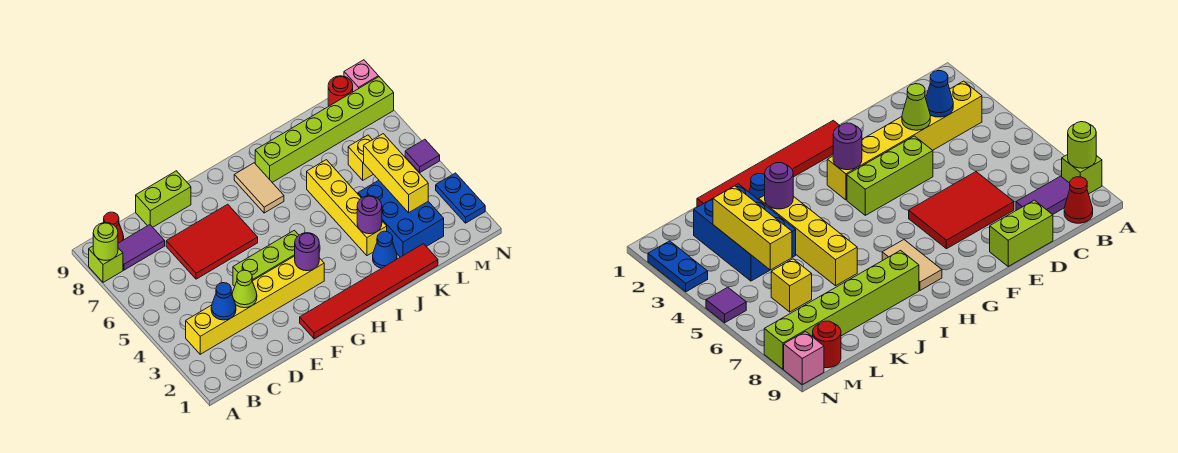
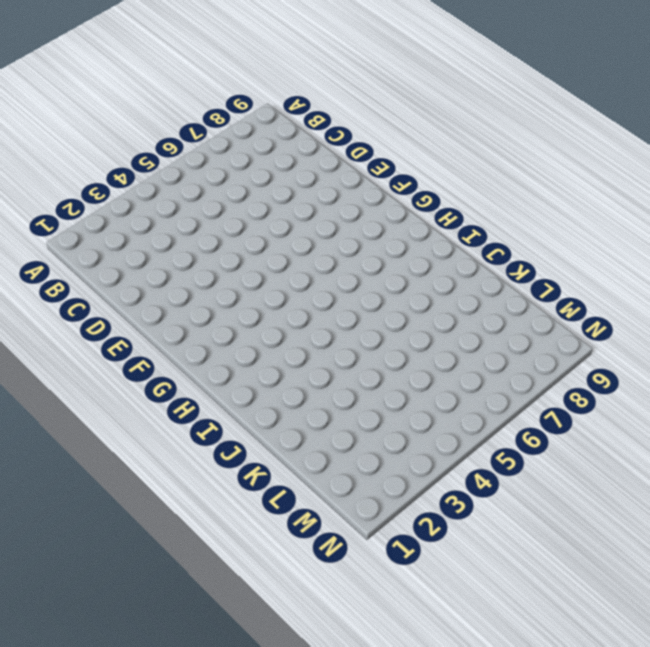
none -> lime 1x1 brick [89,246,123,282]
none -> yellow 1x6 brick [186,256,324,354]
none -> purple 1x2 tile [118,225,165,270]

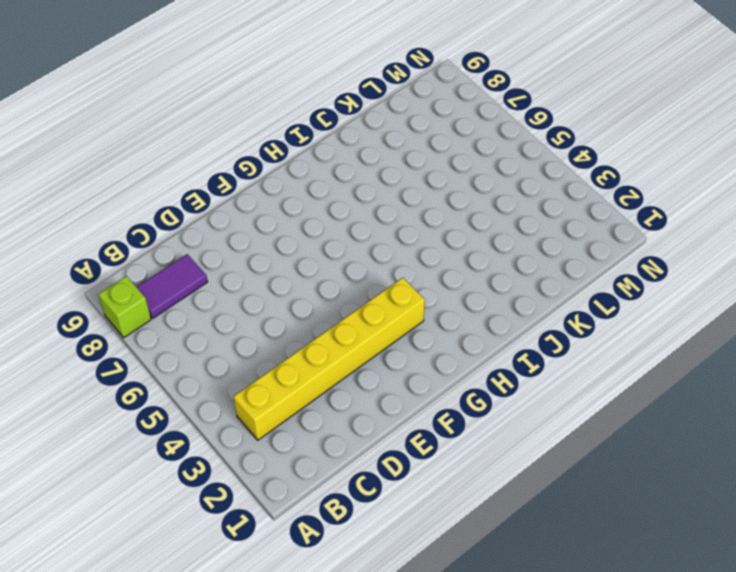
none -> red 1x1 cone [104,212,124,243]
none -> red 2x3 tile [166,204,258,279]
none -> lime 1x2 brick [136,171,191,227]

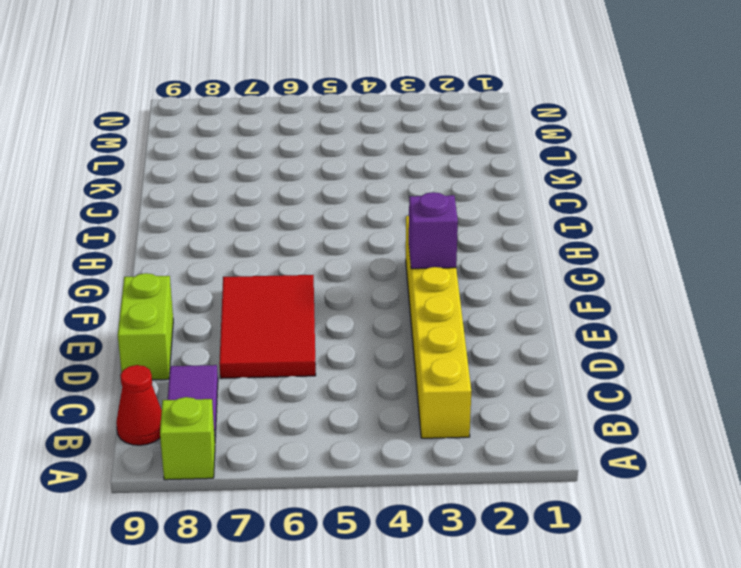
purple 1x1 brick [409,192,458,269] -> none
none -> lime 1x3 brick [233,230,299,286]
none -> red 1x6 tile [300,244,438,339]
none -> tan 1x2 tile [234,163,284,213]

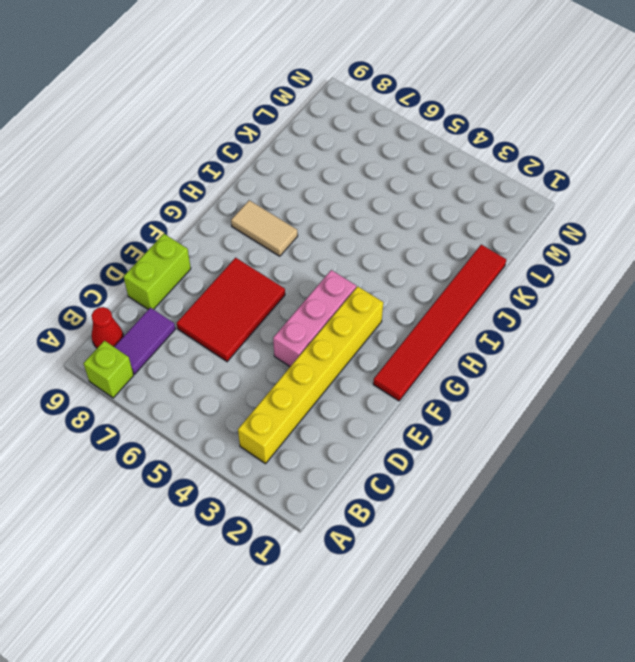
pink 1x3 brick [273,270,356,366] -> lime 1x3 brick [233,230,299,286]
none -> lime 1x6 brick [255,77,394,182]
none -> blue 1x1 cone [373,231,397,268]
none -> yellow 1x4 brick [307,160,387,256]

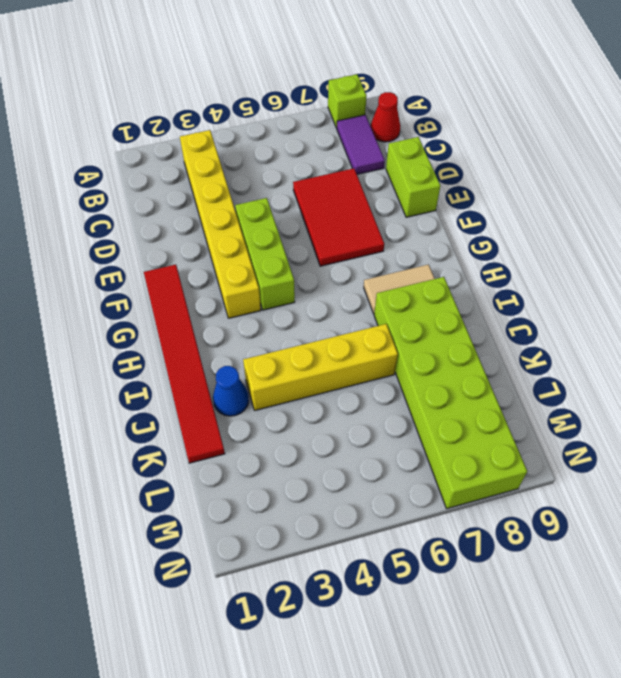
lime 2x6 brick [374,277,527,509] -> lime 1x6 brick [255,77,394,182]
none -> blue 2x3 brick [358,180,444,257]
none -> yellow 1x1 brick [348,135,373,180]
none -> red 1x1 round brick [328,76,353,106]

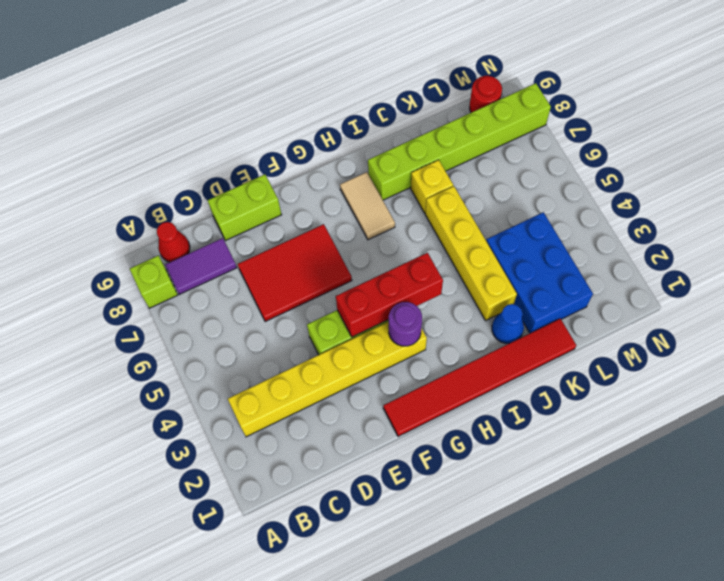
red 1x3 brick [336,253,443,337] -> none
yellow 1x1 brick [411,160,453,213] -> yellow 1x1 brick moved to [348,135,373,180]
none -> blue 1x2 plate [436,173,485,223]
none -> purple 1x1 tile [405,139,440,172]
none -> pink 1x1 brick [344,60,378,92]

